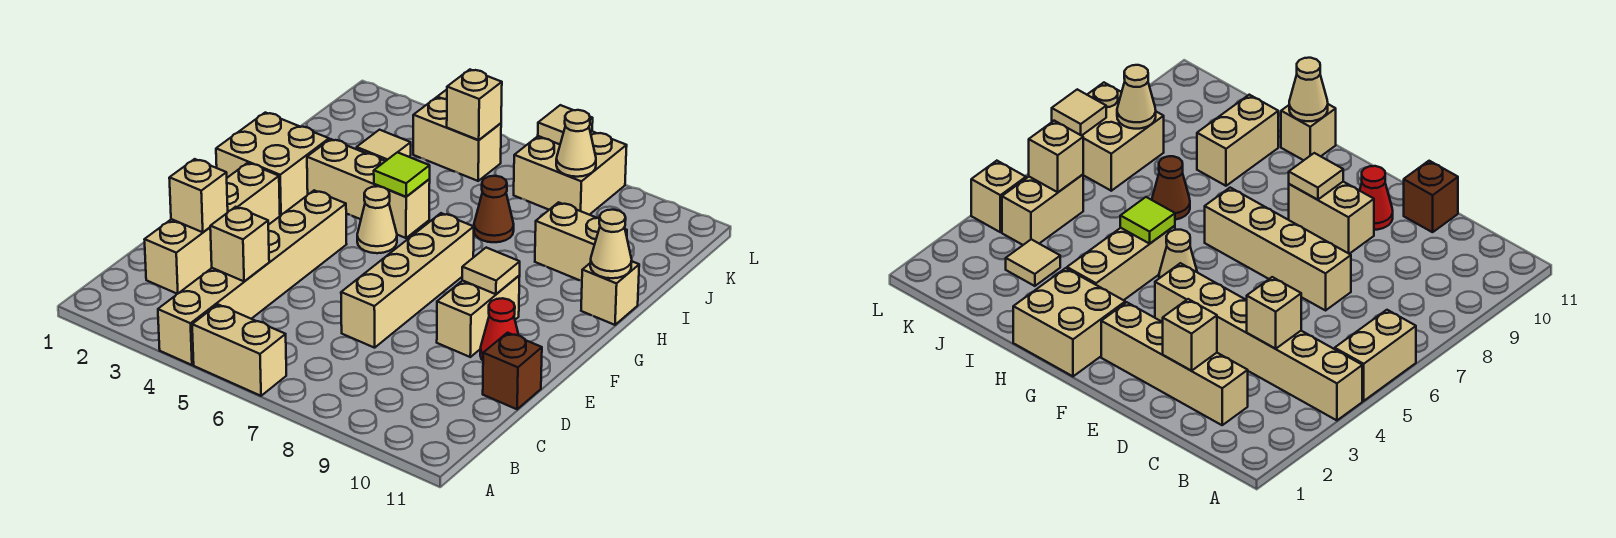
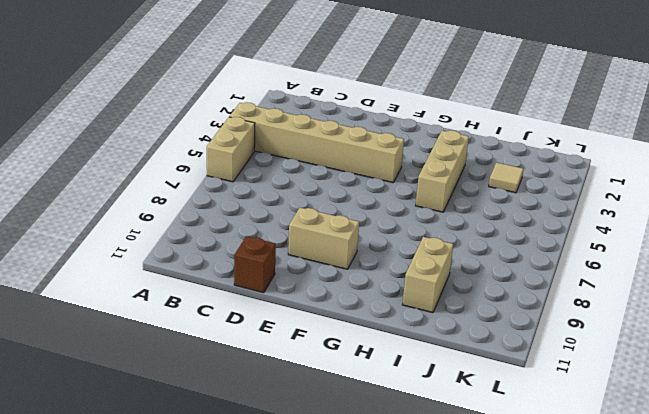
none -> tan 1x4 brick [144,163,280,294]
none -> tan 1x4 brick [341,213,474,348]
none -> red 1x1 cone [480,298,518,360]

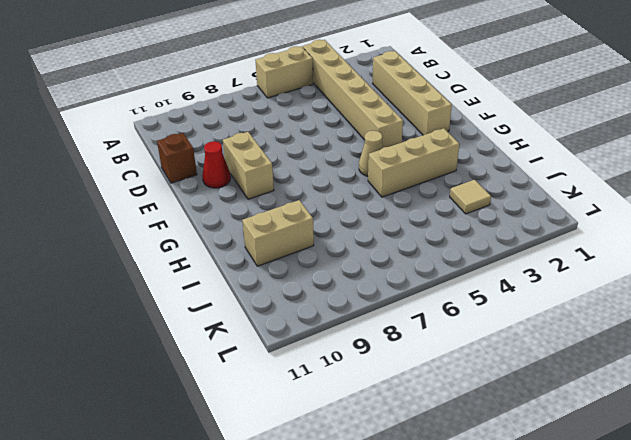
none -> tan 1x4 brick [341,213,474,348]
none -> tan 2x2 brick [216,113,329,216]
none -> tan 1x1 brick [581,262,639,325]

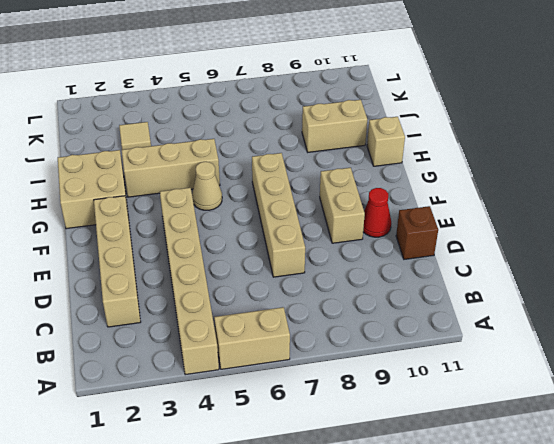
none -> brown 1x1 cone [474,176,514,242]
none -> tan 1x2 brick [413,98,501,181]
none -> tan 2x2 brick [514,131,627,215]

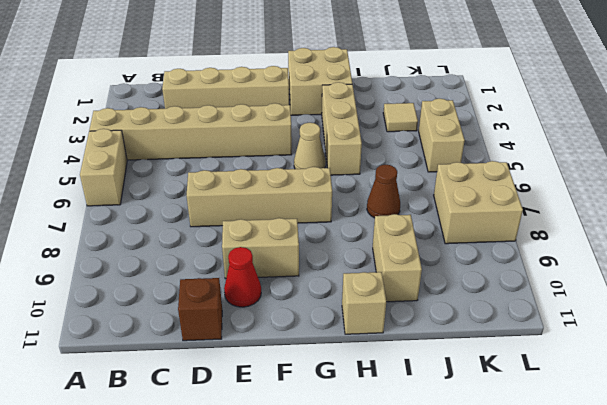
none -> tan 1x1 brick [971,161,1026,232]
none -> tan 1x1 brick [210,207,269,281]
none -> tan 1x1 brick [169,159,228,232]

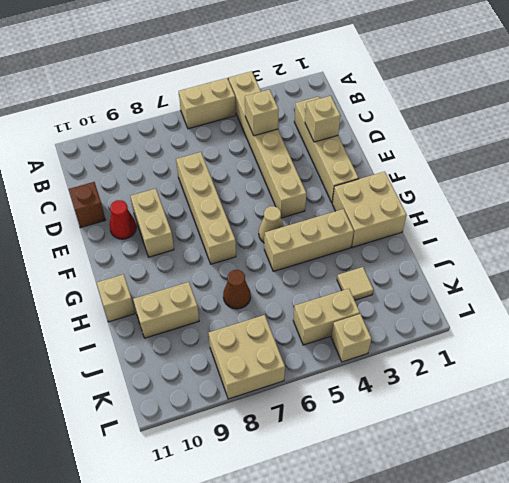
none -> tan 1x1 tile [462,248,520,294]
none -> lime 1x1 tile [374,152,430,197]
none -> tan 1x1 cone [590,210,632,278]

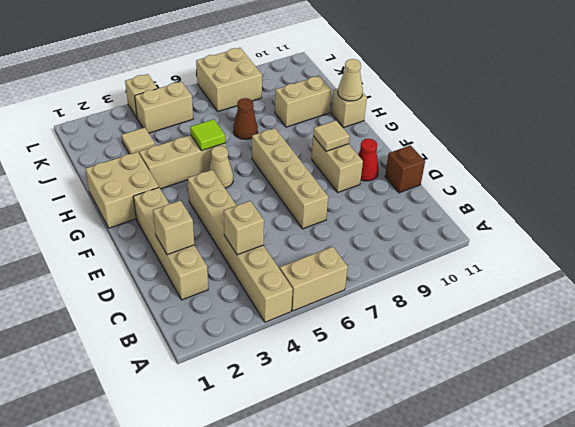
none -> tan 1x1 brick [447,70,502,140]
none -> tan 1x1 cone [556,110,596,177]
none -> tan 1x1 tile [538,105,593,144]

